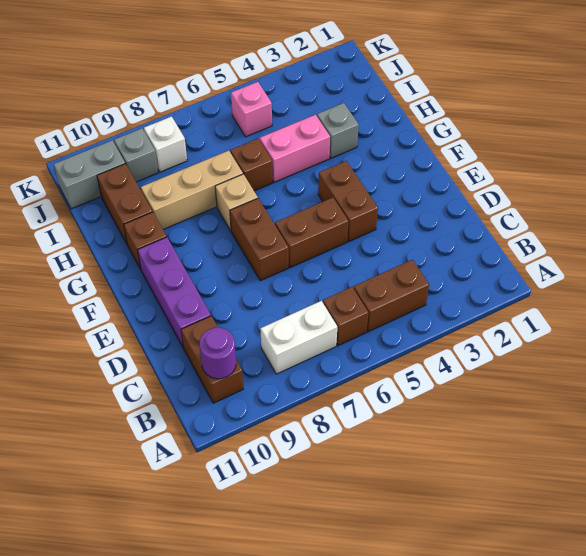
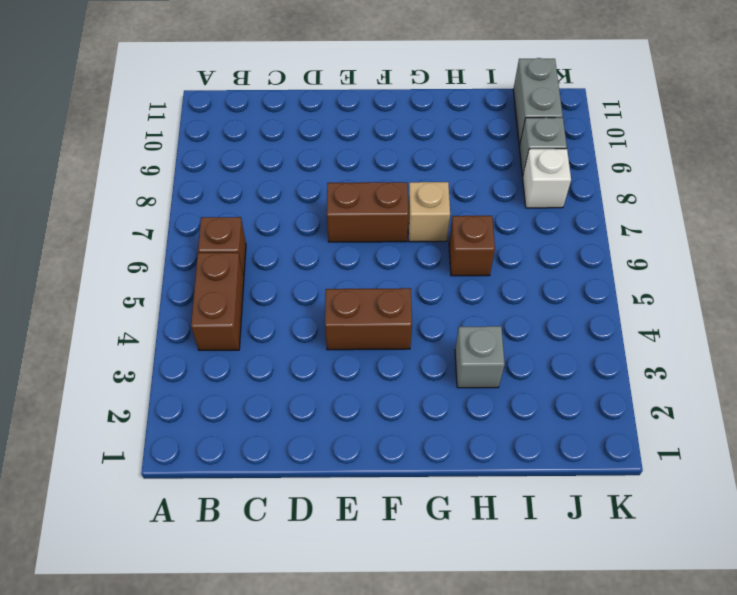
none -> white 1x2 brick [260,301,337,374]
none -> brown 1x2 brick [181,316,243,403]
none -> purple 1x3 brick [138,237,211,348]

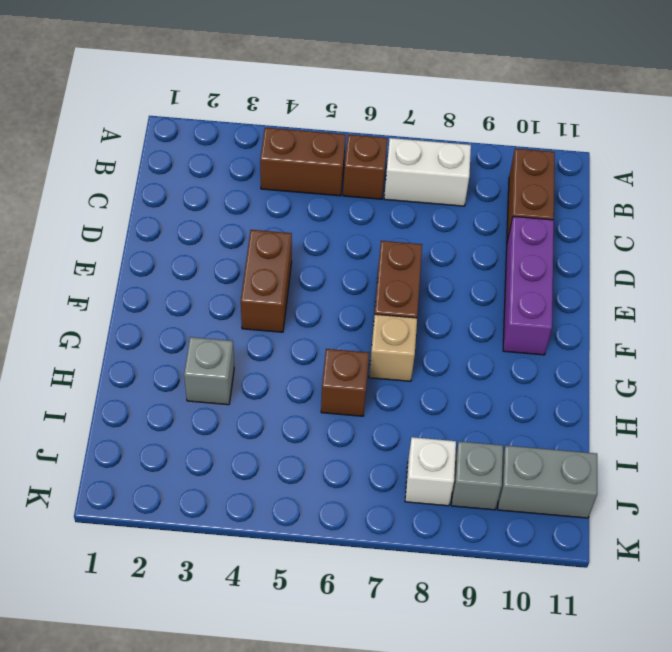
none -> brown 1x2 brick [275,197,349,268]
none -> brown 1x1 brick [124,212,167,269]
none -> pink 1x2 brick [260,115,330,182]

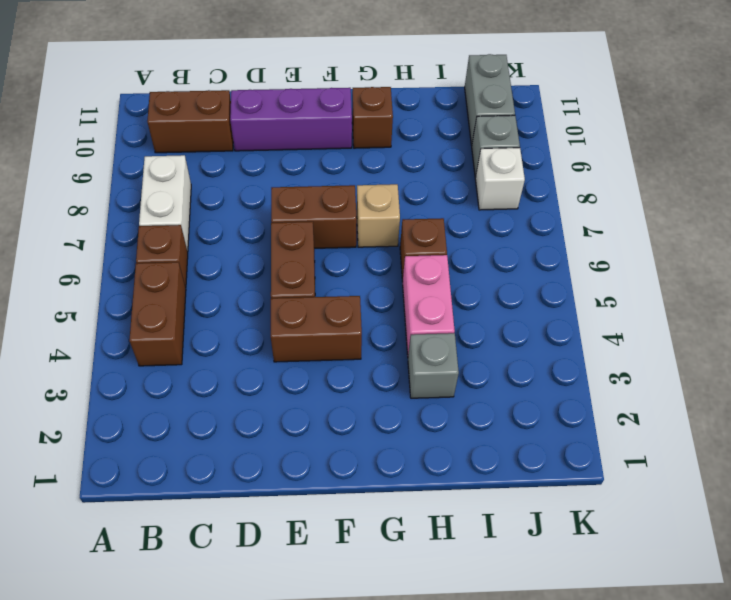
none -> tan 1x3 brick [141,150,243,229]
none -> brown 1x2 brick [97,164,152,244]
none -> pink 1x1 brick [231,82,272,137]

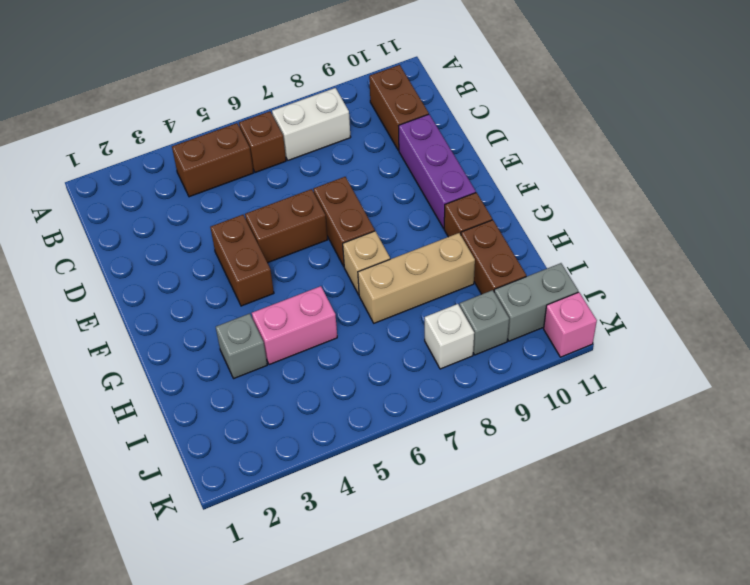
pink 1x1 brick [544,292,597,357] -> pink 1x1 brick moved to [231,82,272,137]
none -> brown 1x1 brick [230,139,273,191]
none -> purple 1x1 round brick [200,328,236,379]

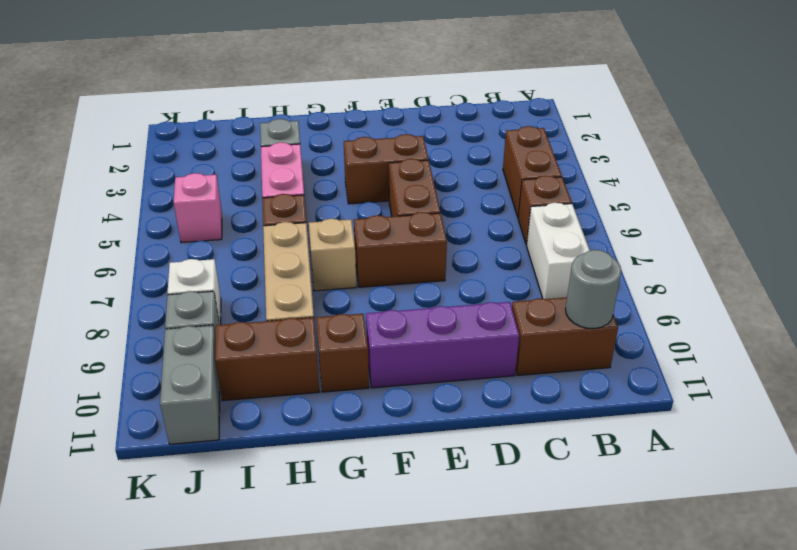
grey 1x1 round brick [566,250,621,328] -> purple 1x1 round brick [200,328,236,379]

